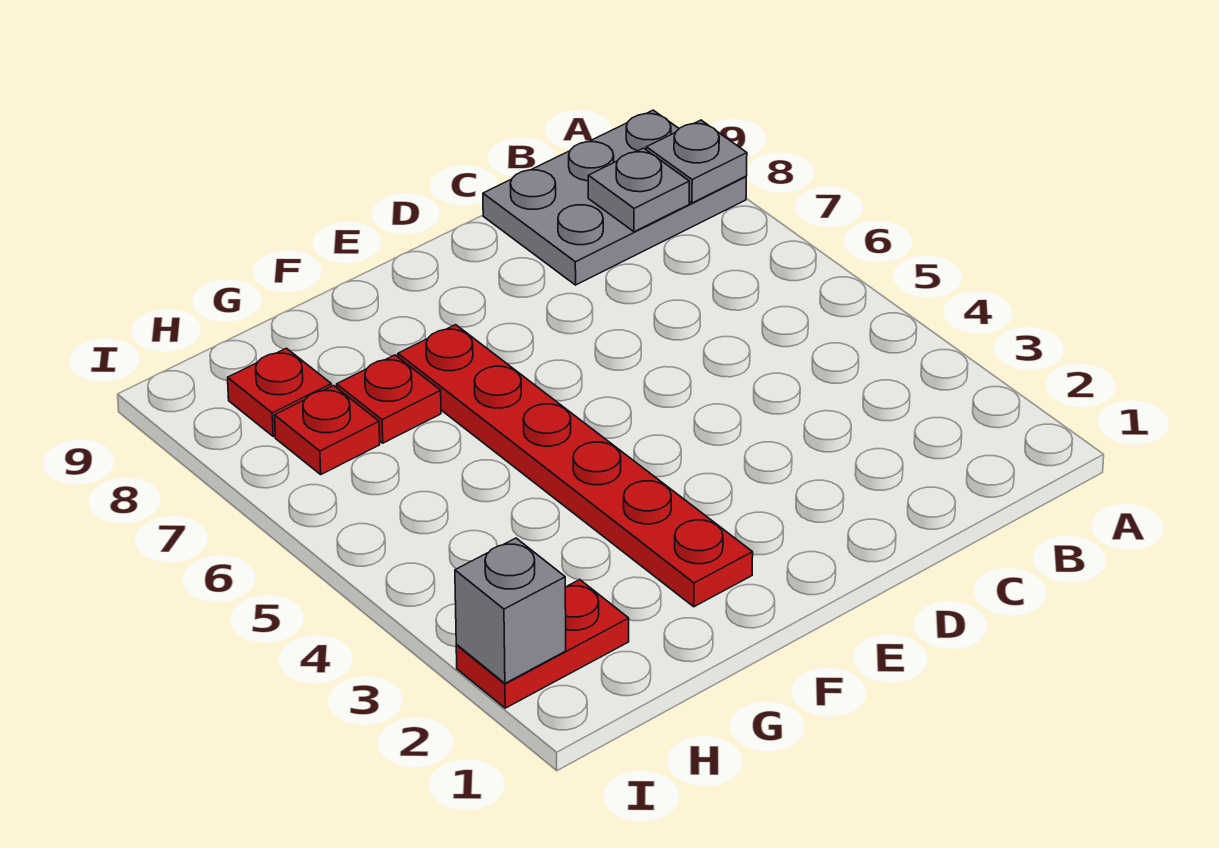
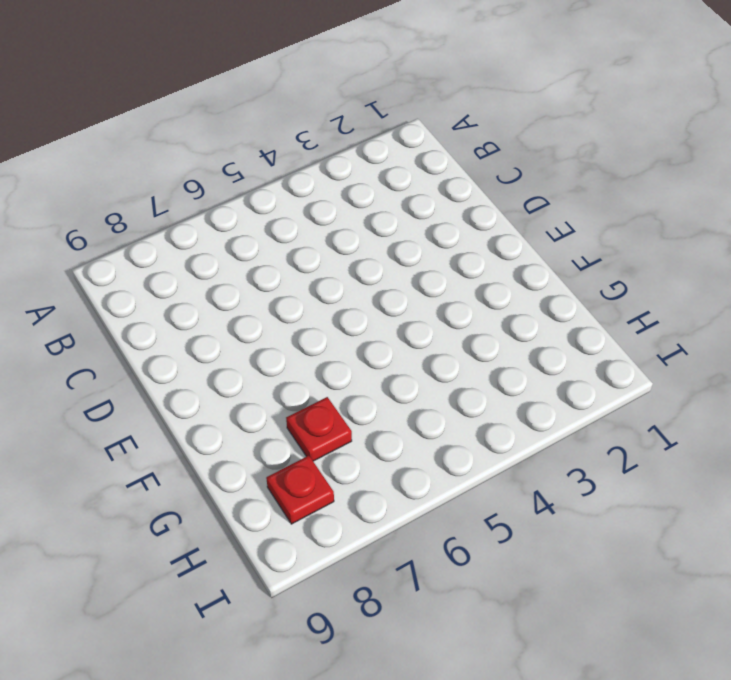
none -> grey 2x3 plate [483,110,746,285]
none -> red 1x6 plate [398,325,753,607]

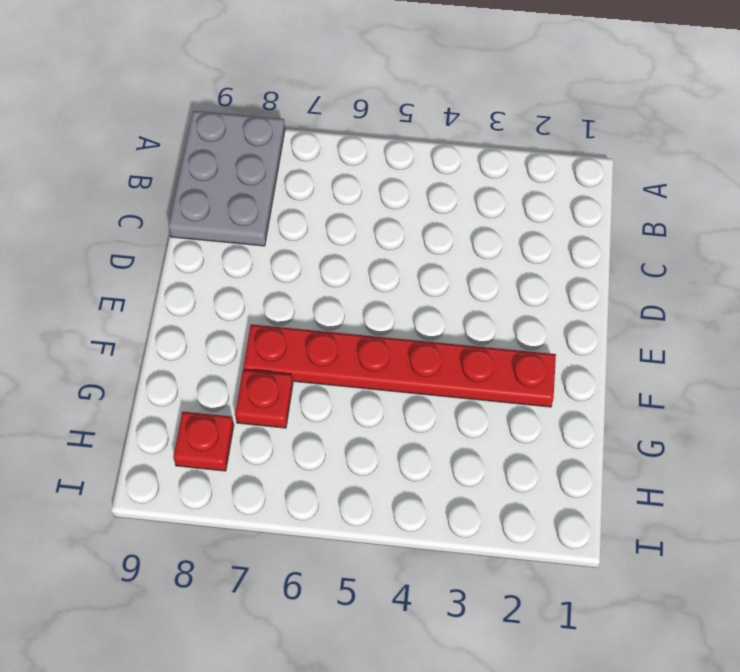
none -> red 1x2 plate [456,580,629,708]
none -> red 1x1 plate [275,386,380,474]

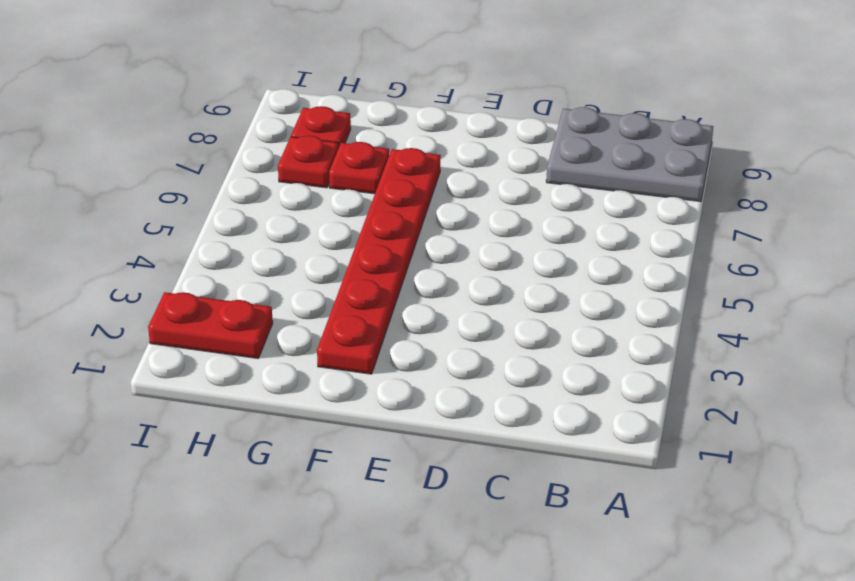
none -> grey 1x1 plate [646,120,747,203]
none -> grey 1x1 plate [588,148,689,232]

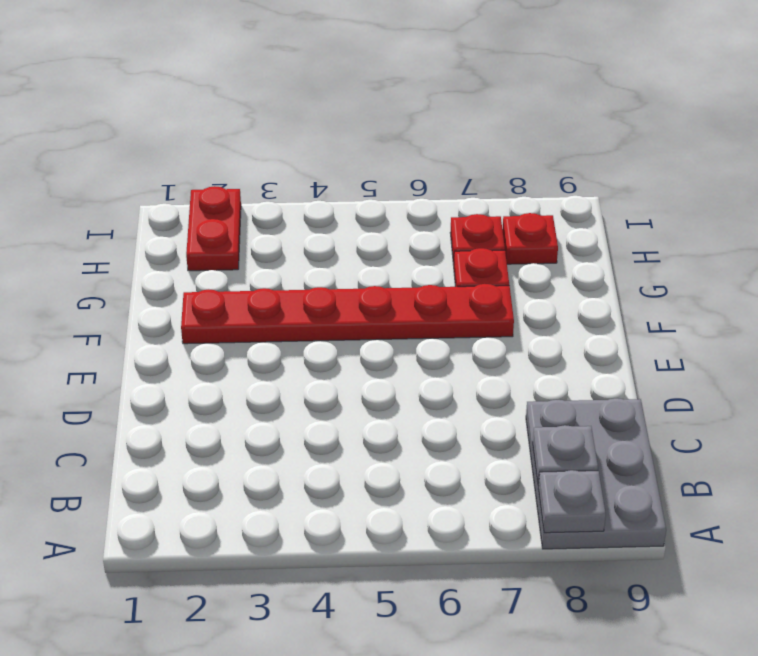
none -> grey 1x1 brick [455,538,566,683]

